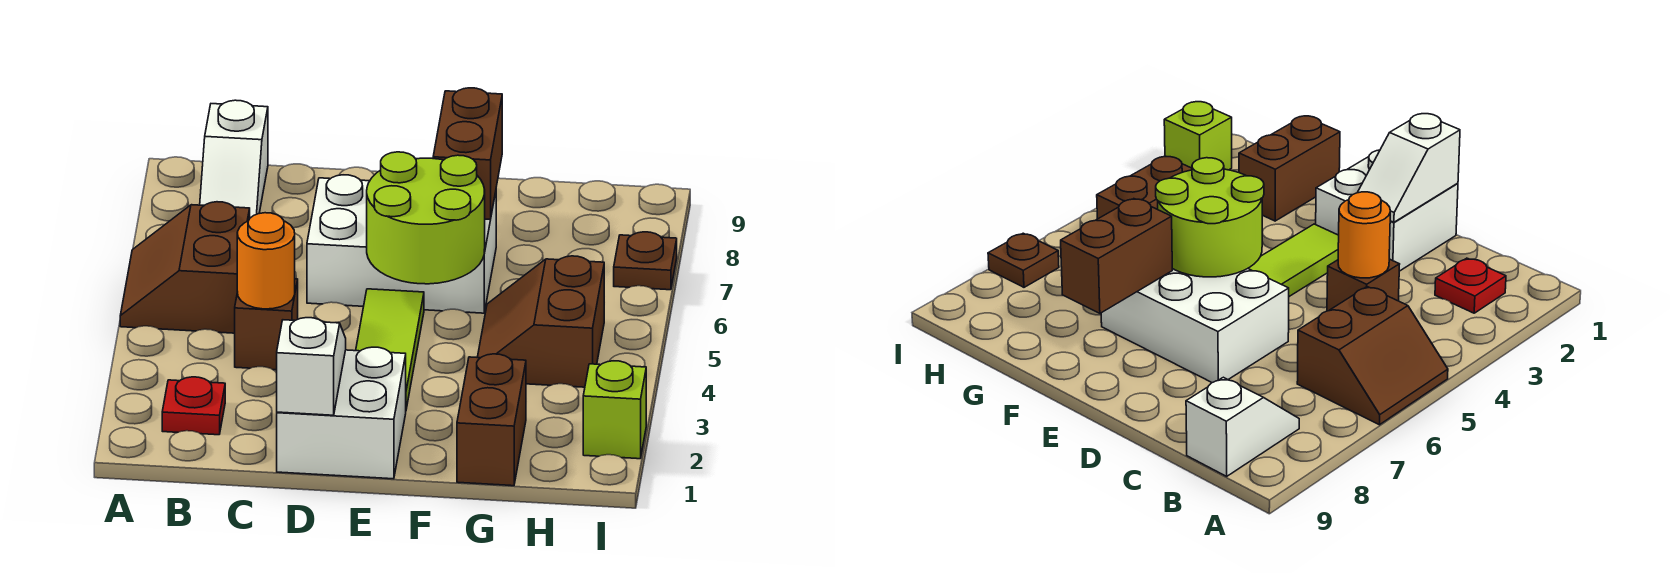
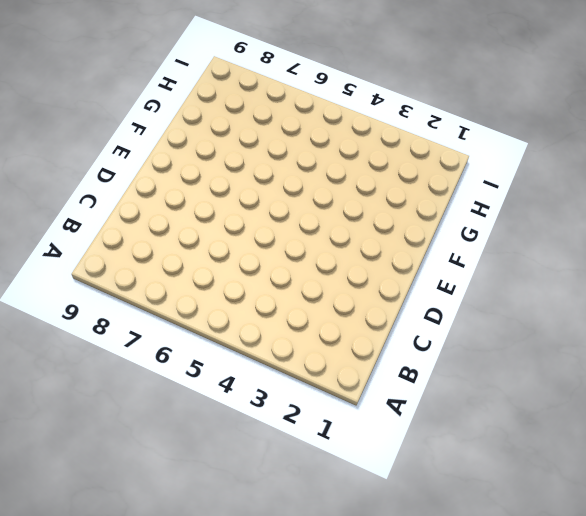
none -> brown 2x2 slope [120,202,250,333]
none -> red 1x1 plate [162,377,225,435]
none -> white 1x2 slope [200,100,268,218]

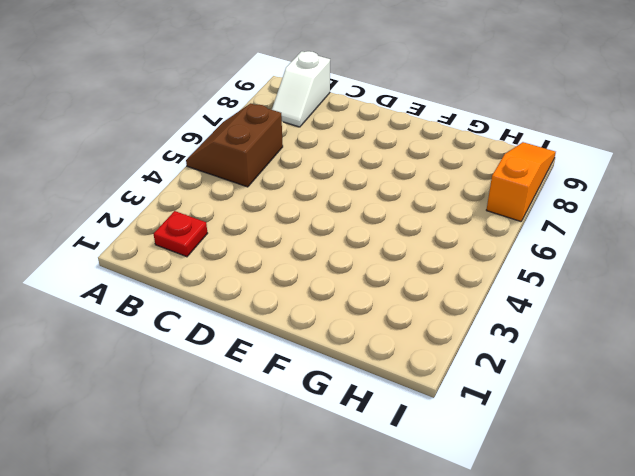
orange 1x3 slope [487,142,556,221] -> brown 1x1 plate [614,232,677,290]
none -> brown 1x1 brick [235,279,298,370]
none -> white 2x2 brick [277,347,406,479]
none -> white 2x3 brick [307,175,496,313]

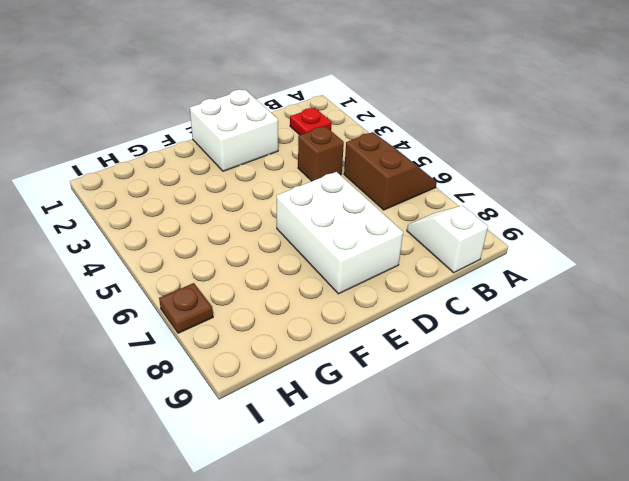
white 2x3 brick [277,172,403,294] -> white 2x3 brick turned to [307,175,496,313]
none -> lime 1x3 tile [356,289,424,409]
none -> brown 1x2 brick [457,354,526,486]
none -> brown 2x2 slope [477,256,604,387]

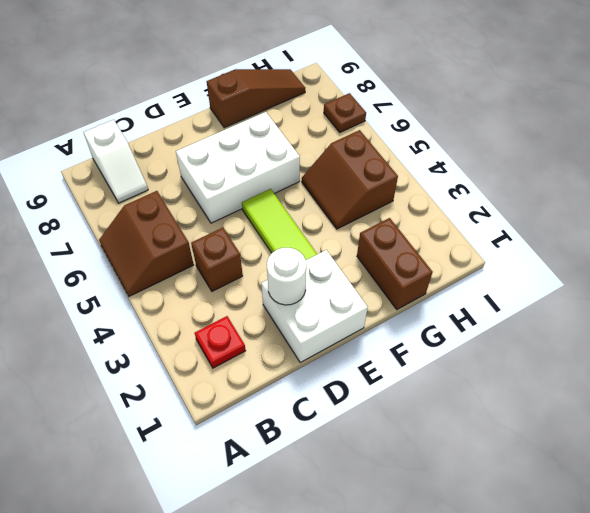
white 1x1 round brick [267,248,306,305] -> white 1x2 slope [277,318,346,415]
brown 1x3 slope [207,69,305,128] -> none
none -> lime 1x1 brick [583,361,646,459]
none -> orange 1x1 round brick [237,213,295,309]
none -> lime 2x2 round brick [367,152,485,284]

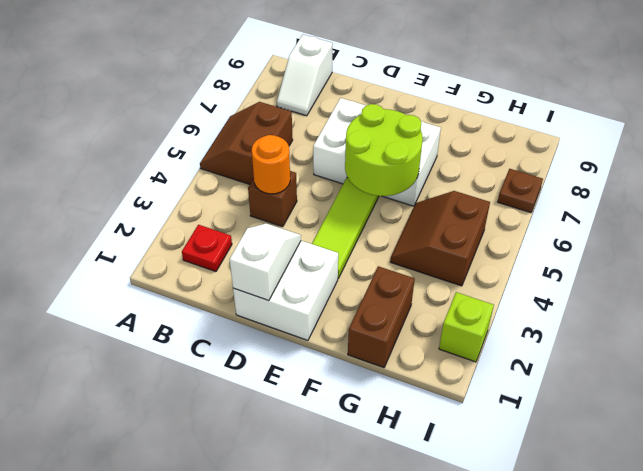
none -> brown 1x2 brick [433,88,502,220]

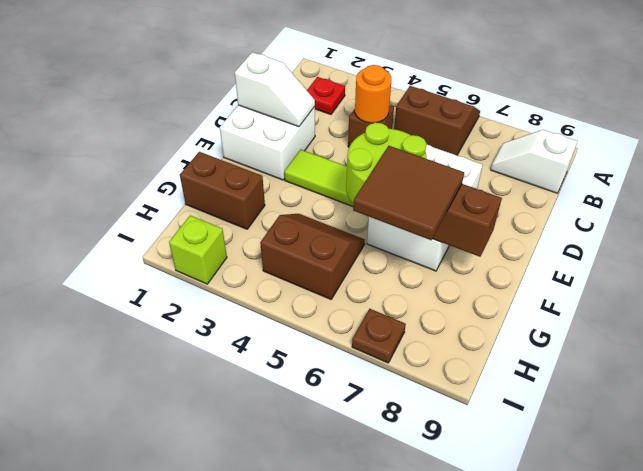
brown 2x2 tile [353,146,464,240] -> none

